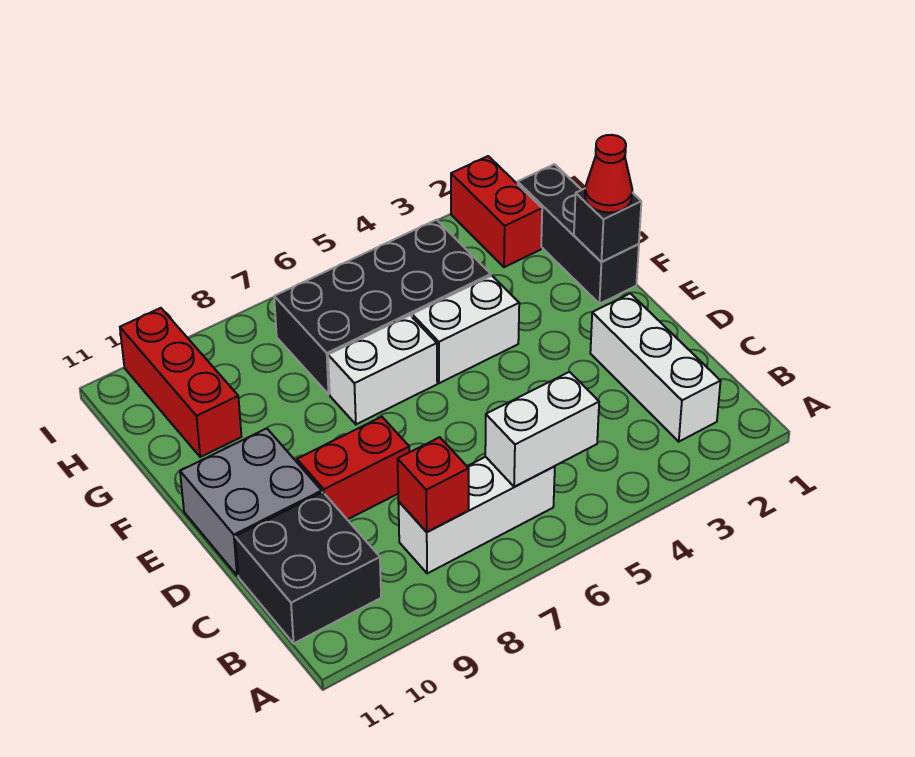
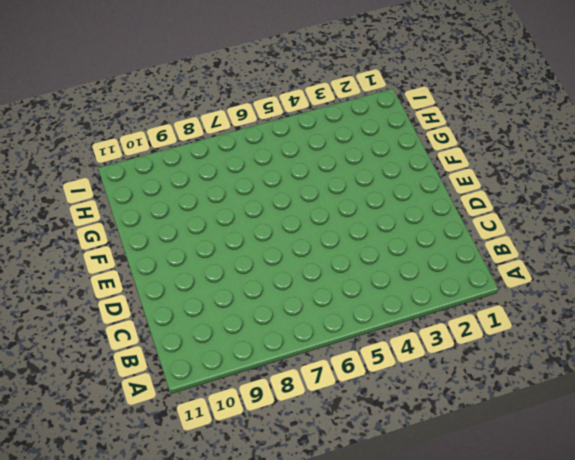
none -> white 1x3 brick [590,293,721,442]
none -> white 1x3 brick [398,457,555,573]
none -> black 2x2 brick [235,492,381,643]

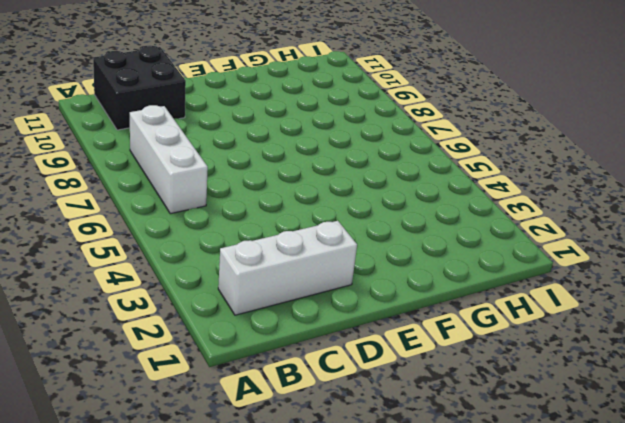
none -> red 1x2 brick [297,417,409,520]
none -> grey 2x2 brick [180,428,322,576]
none -> black 1x3 brick [518,164,639,304]

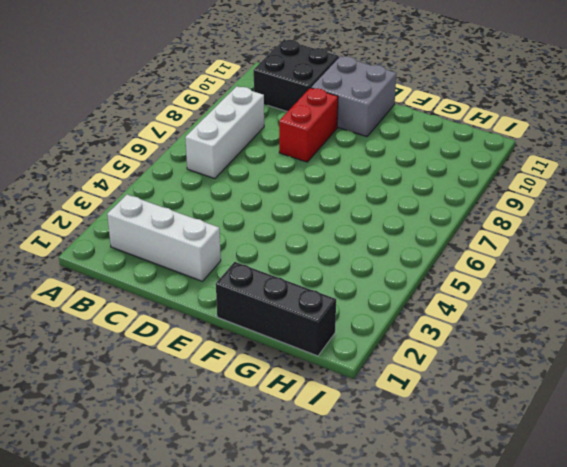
none -> white 1x2 brick [412,276,519,383]
none -> white 1x2 brick [328,315,437,424]
none -> black 2x4 brick [274,220,491,394]

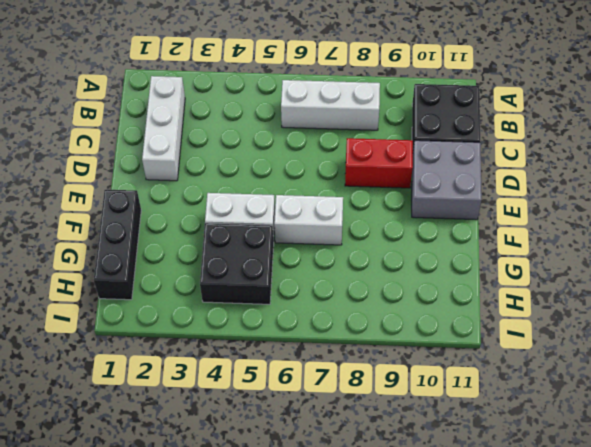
black 2x2 brick [200,223,274,304] -> black 2x4 brick [274,220,491,394]
none -> red 1x3 brick [120,308,241,457]
none -> red 1x2 brick [451,156,542,267]
none -> white 1x2 brick [485,372,599,487]

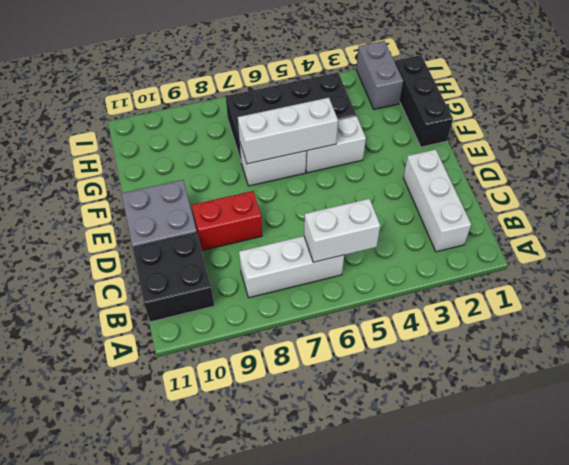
white 1x3 brick [238,98,338,164] -> none
grey 1x2 brick [356,41,403,109] -> red 1x2 brick [451,156,542,267]
none -> red 1x3 brick [120,308,241,457]
none -> red 1x1 brick [398,437,469,532]
none -> black 1x1 brick [574,189,641,262]

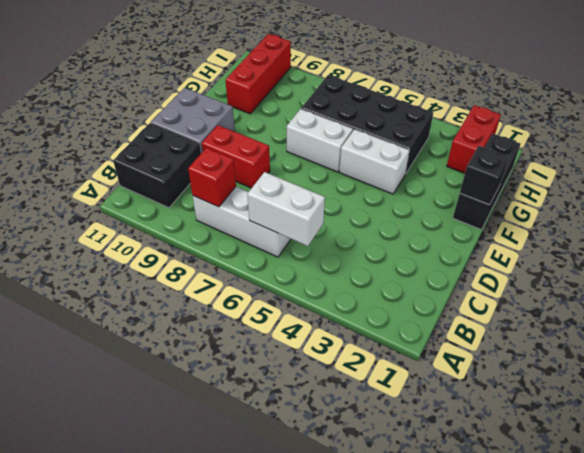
none -> white 1x3 brick [590,293,721,442]
none -> red 1x1 cone [585,135,632,213]

